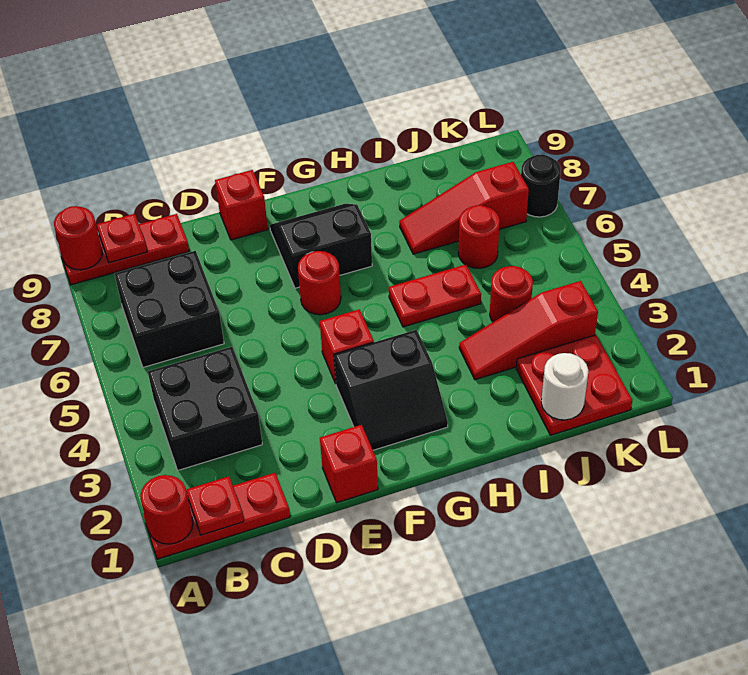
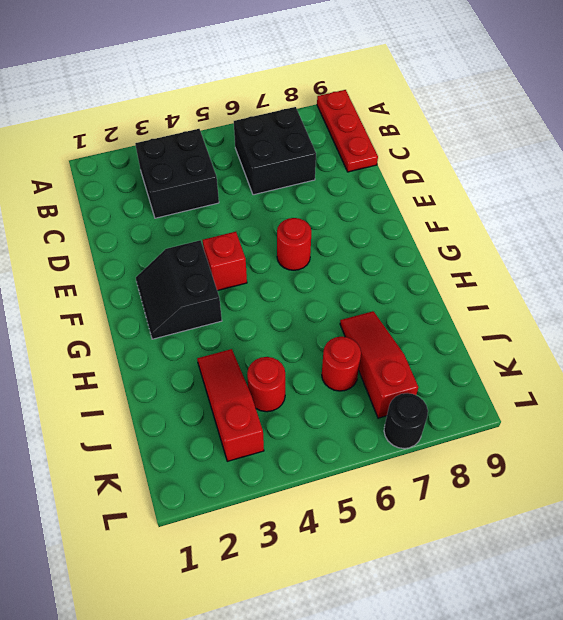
none -> red 1x3 plate [143,473,290,559]
none -> red 1x1 brick [320,425,378,503]
none -> red 1x1 brick [215,170,268,240]

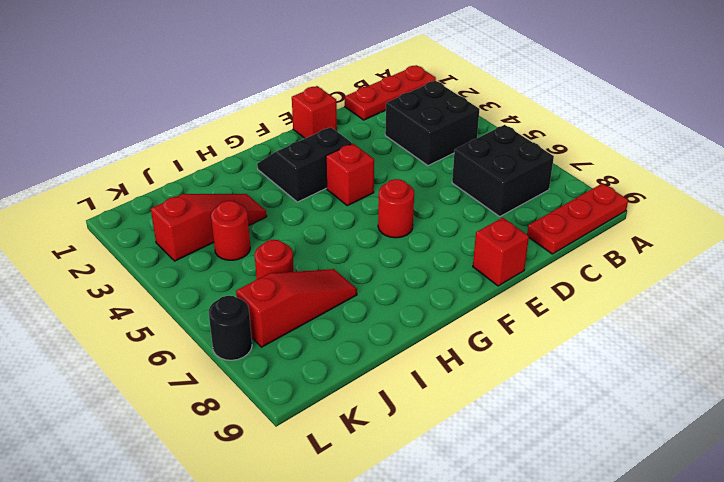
none -> black 2x2 slope [270,204,372,288]
none -> red 1x2 plate [389,265,481,327]
none -> red 2x2 plate [516,335,632,435]

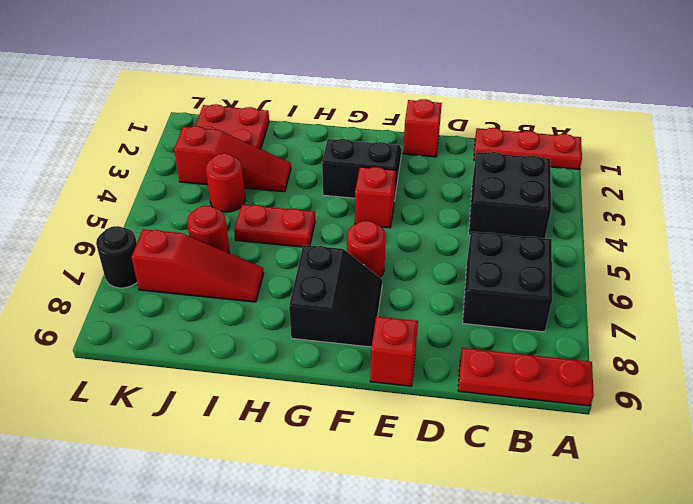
black 2x2 slope [289,245,382,347] -> black 2x2 slope turned to [270,204,372,288]
none -> red 1x1 round brick [140,475,193,544]
none -> red 1x1 round brick [54,206,102,270]
none -> red 1x1 plate [186,476,244,535]

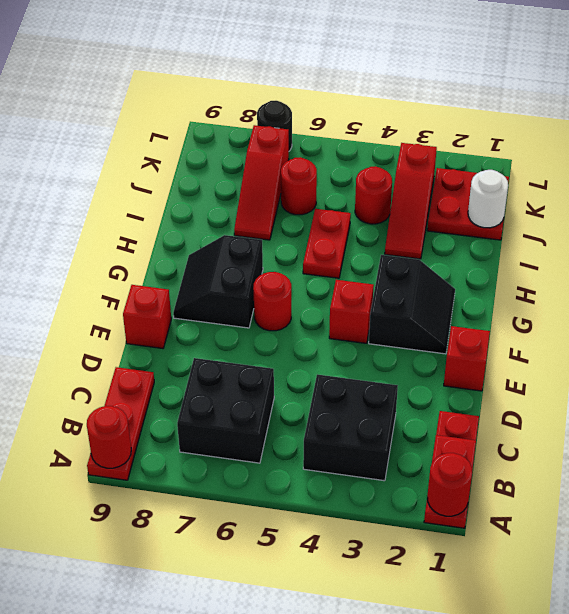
none -> red 1x1 plate [97,214,147,263]

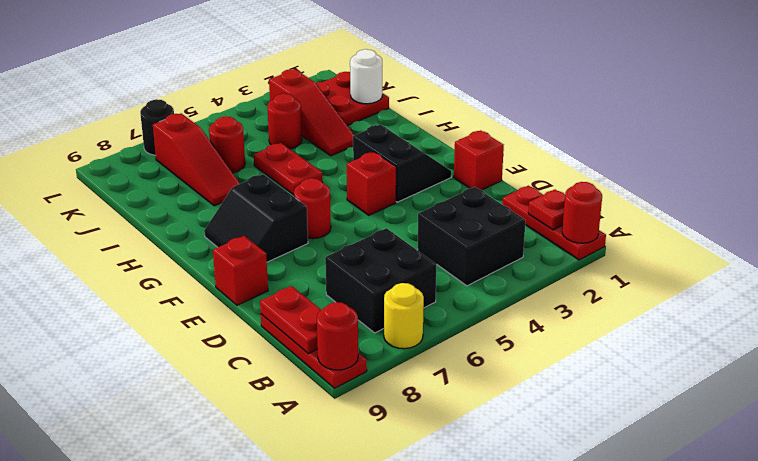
yellow 1x1 round brick [384,283,424,349] -> none
red 1x2 plate [260,286,321,354] -> red 1x1 plate [97,214,147,263]

